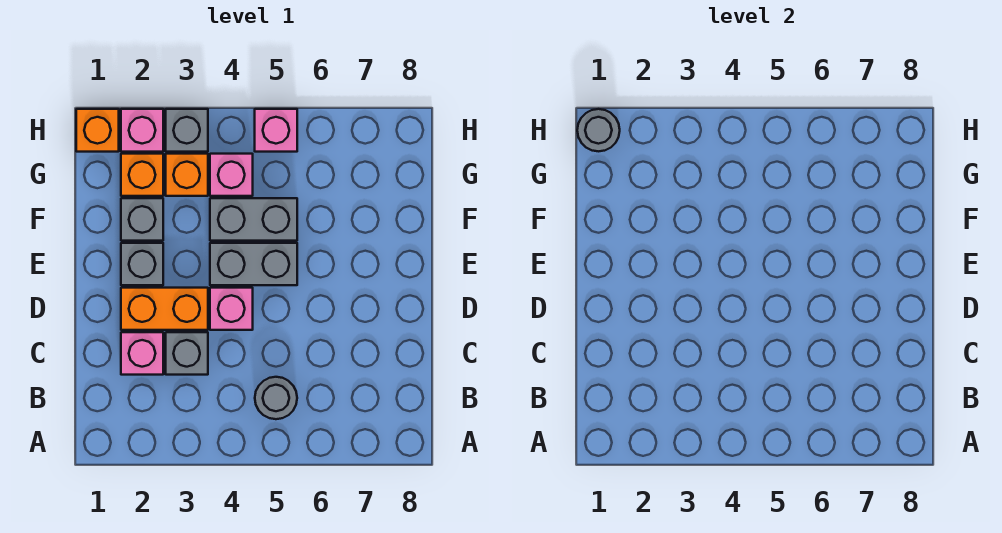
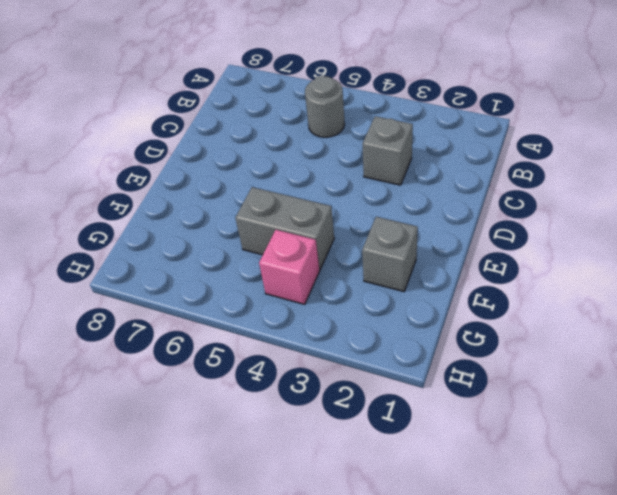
none -> pink 1x1 brick [121,332,163,375]
none -> orange 1x2 brick [121,288,208,330]
none -> pink 1x1 brick [210,288,253,330]

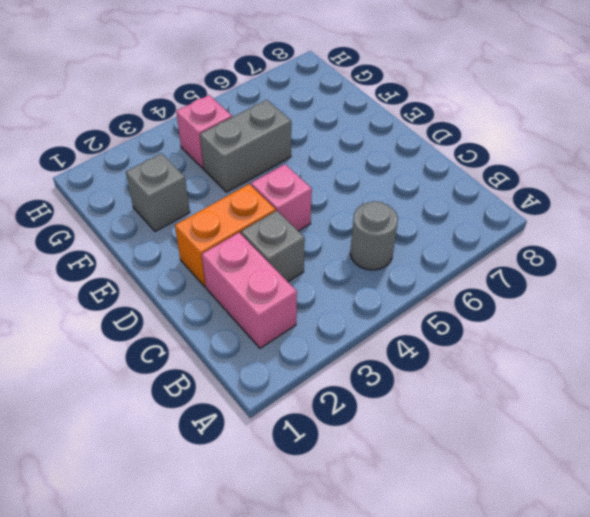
pink 1x2 brick [202,233,297,348] -> pink 1x1 brick [121,332,163,375]
none -> grey 1x1 brick [121,243,163,285]
none -> grey 1x2 brick [210,243,297,285]
none -> orange 1x1 brick [121,154,163,196]

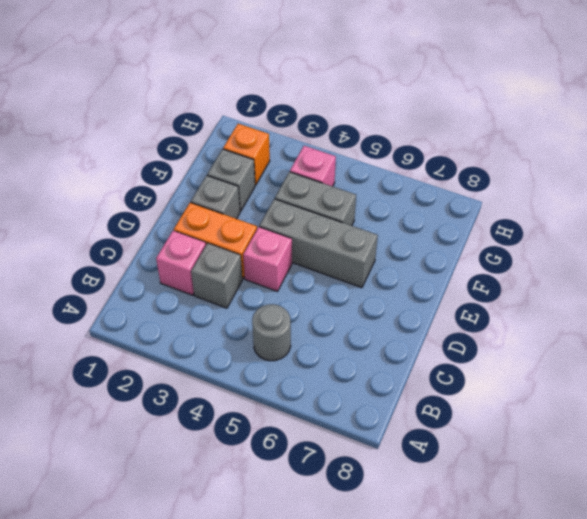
grey 1x3 brick [259,199,378,288] -> grey 1x2 brick [210,243,297,285]
none -> orange 1x1 brick [166,154,208,196]
none -> orange 1x1 brick [76,109,119,152]
none -> pink 1x1 brick [121,109,163,152]

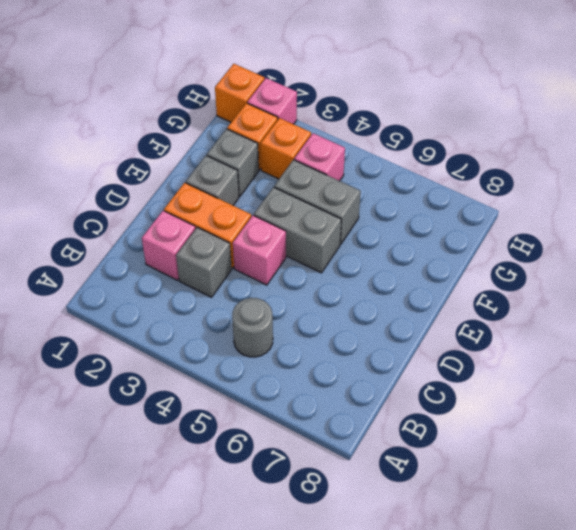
none -> grey 1x1 brick [166,109,208,152]
none -> pink 1x1 brick [255,109,297,152]
none -> grey 1x1 round brick [577,109,620,151]

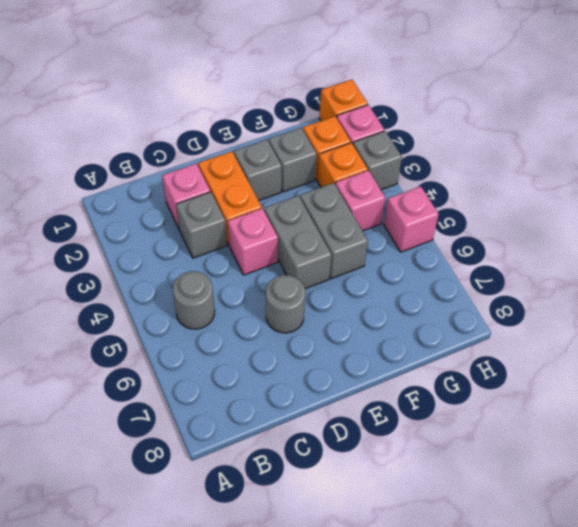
grey 1x1 round brick [266,275,305,333] -> grey 1x1 round brick moved to [577,109,620,151]

